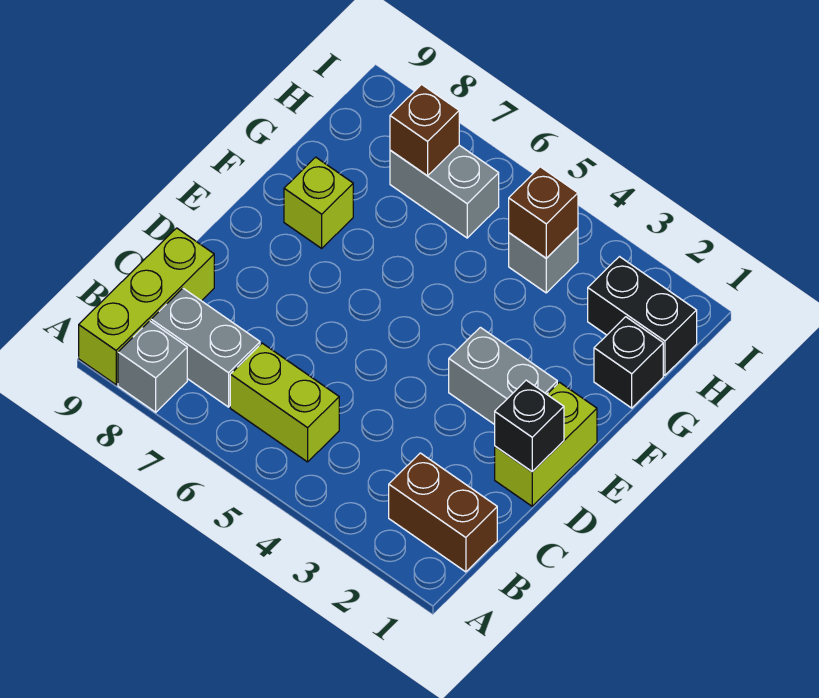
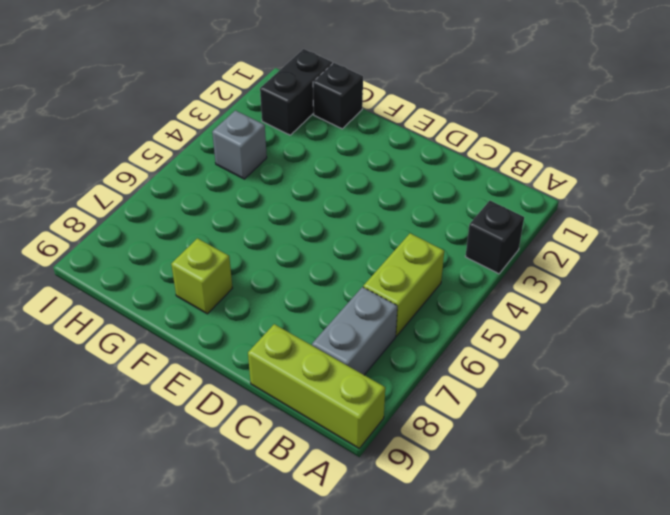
black 1x1 brick [465,201,524,274] -> black 1x1 brick moved to [495,380,564,472]
none -> grey 1x1 brick [118,321,187,412]
none -> brown 1x2 brick [389,453,497,572]
none -> lime 1x2 brick [495,382,597,506]

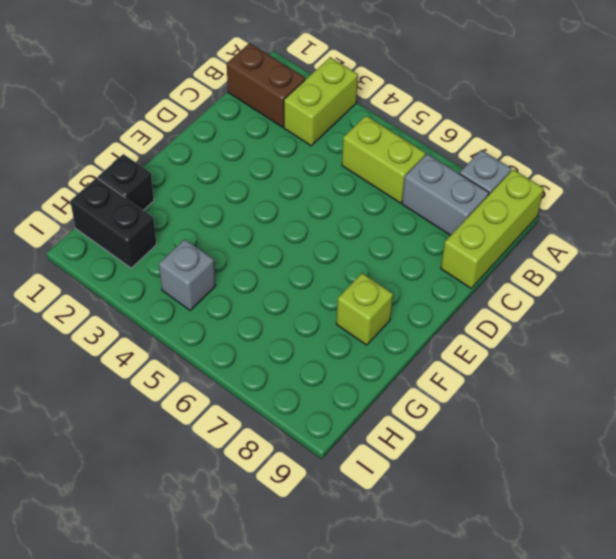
lime 1x2 brick [284,57,358,146] -> lime 1x2 brick moved to [495,382,597,506]
none -> grey 1x2 brick [449,327,557,425]
none -> grey 1x2 brick [390,145,499,238]
none -> black 1x1 brick [495,380,564,472]

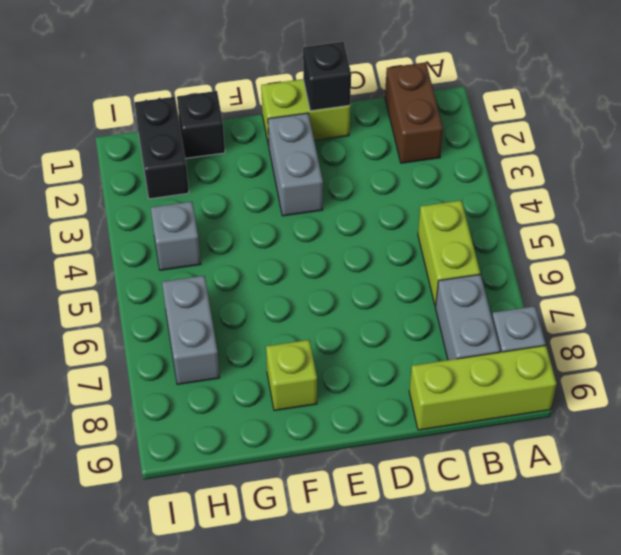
none -> brown 1x1 brick [509,167,578,258]
none -> brown 1x1 brick [390,84,459,176]

